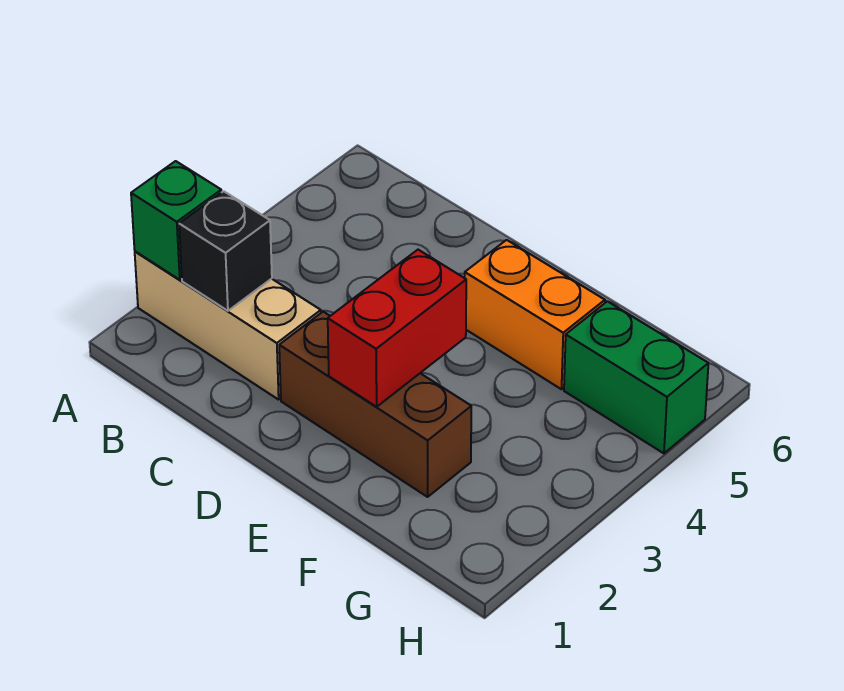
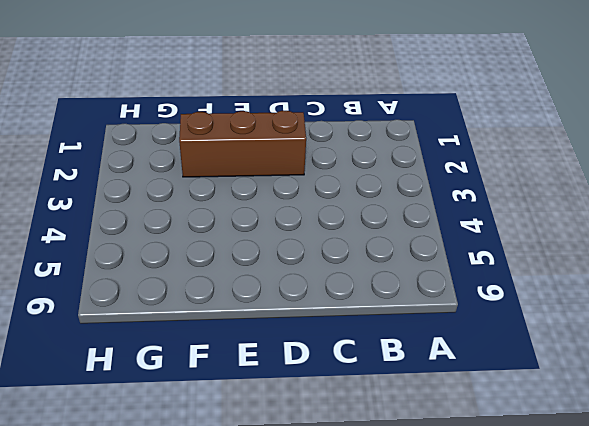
none -> tan 1x3 brick [135,251,321,400]
none -> orange 1x2 brick [465,240,605,389]

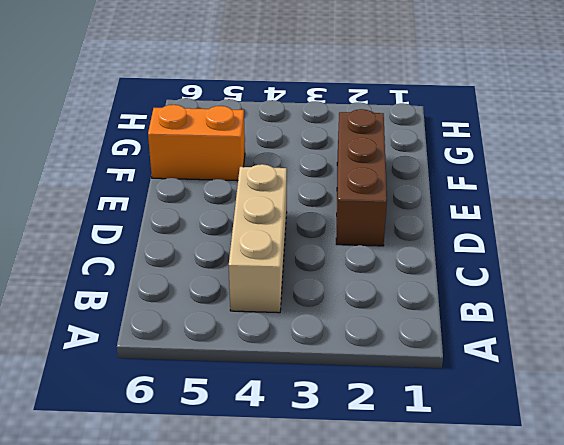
tan 1x3 brick [229,164,287,313] -> tan 1x3 brick moved to [135,251,321,400]
orange 1x2 brick [148,105,245,181] -> orange 1x2 brick turned to [465,240,605,389]
none -> green 1x2 brick [564,301,708,453]
none -> green 1x1 brick [131,161,221,280]

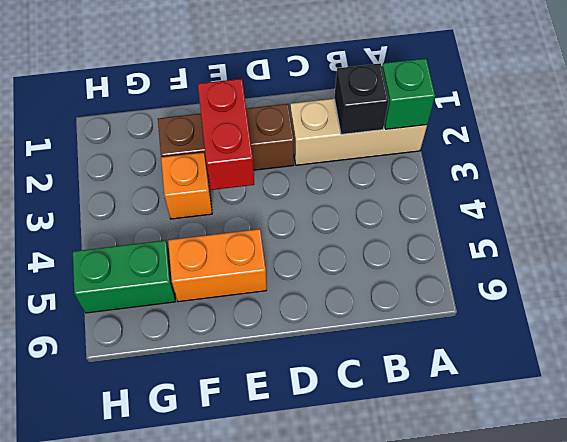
orange 1x1 brick [161,152,212,219] -> none

